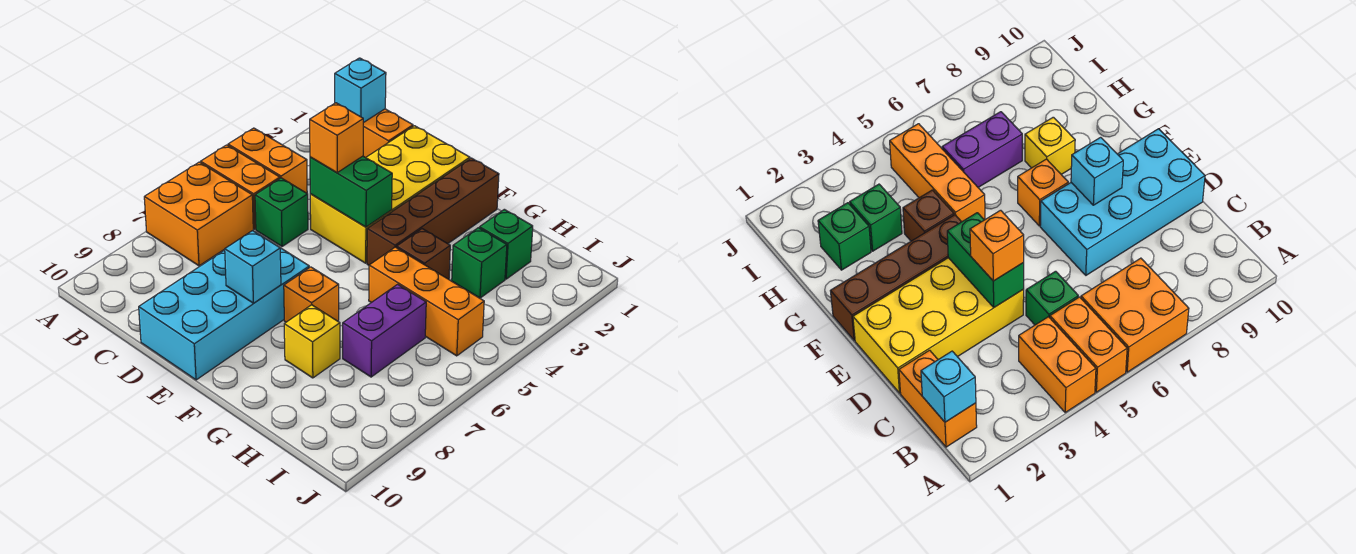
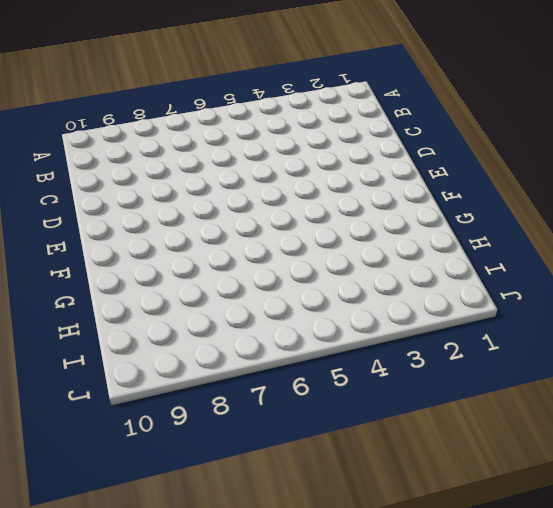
none -> orange 1x2 brick [228,128,307,193]
none -> orange 1x2 brick [201,145,280,229]
none -> orange 2x2 brick [144,162,253,266]

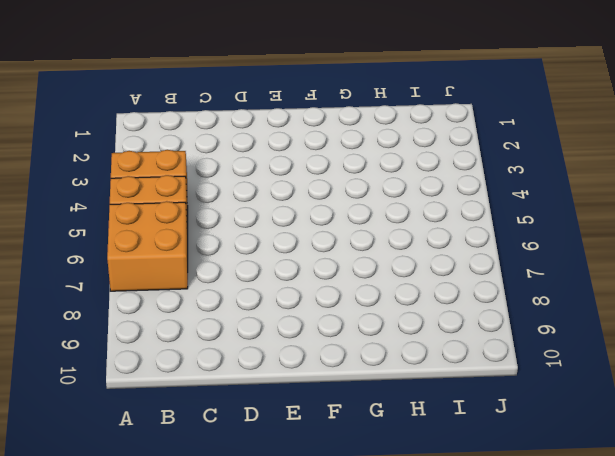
none -> orange 1x2 brick [363,109,413,158]
none -> green 1x1 brick [255,178,308,246]
none -> yellow 2x4 brick [310,126,470,263]

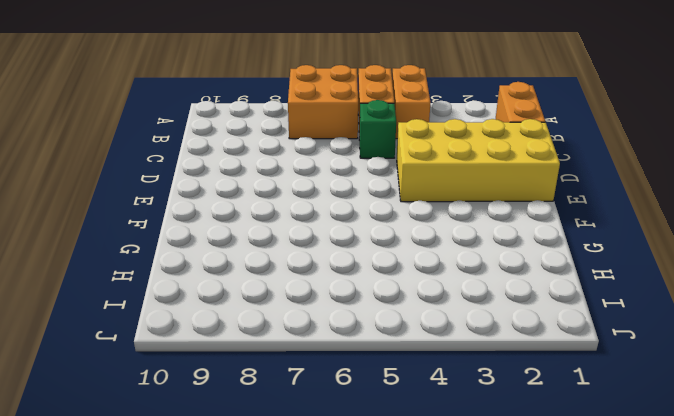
none -> cyan 2x4 brick [139,248,309,380]
none -> brown 1x4 brick [367,158,499,265]
none -> orange 1x1 brick [284,267,339,322]

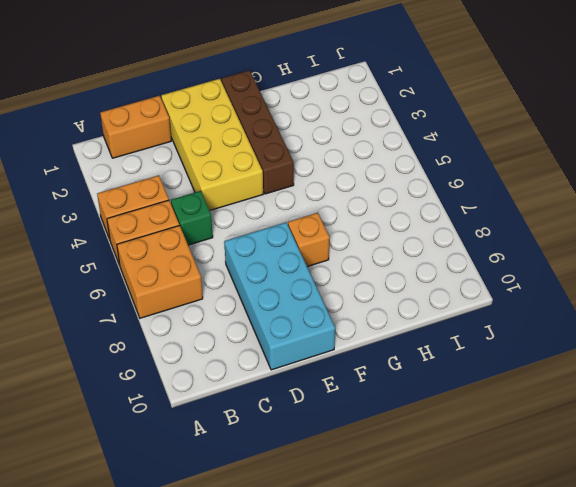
none -> brown 1x1 brick [397,229,450,279]
none -> orange 1x3 brick [369,247,484,356]
none -> yellow 1x1 brick [284,305,340,378]

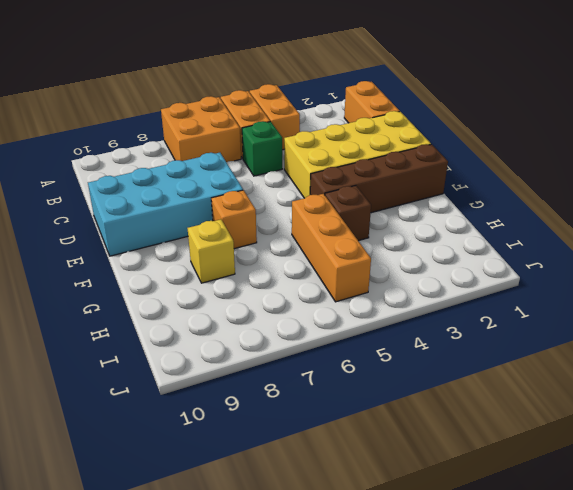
none -> green 1x1 brick [479,209,533,279]
none -> green 1x1 brick [452,228,507,298]
none -> purple 1x2 brick [343,284,426,377]

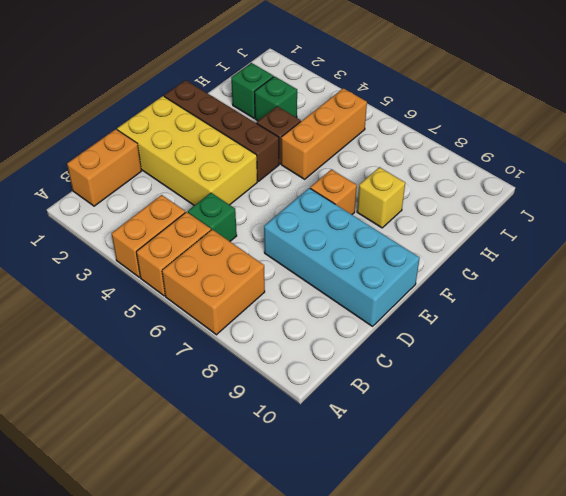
none -> purple 1x2 brick [343,284,426,377]
none -> cyan 1x1 brick [335,58,386,123]
none -> green 1x2 brick [310,156,392,227]

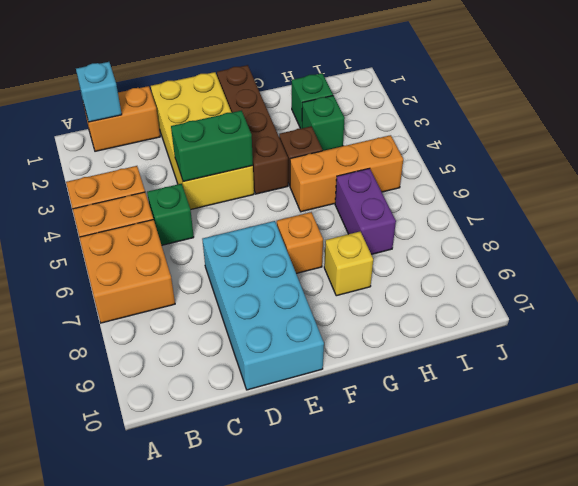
none -> cyan 1x1 brick [225,231,281,303]
none -> orange 1x1 brick [310,103,363,173]

